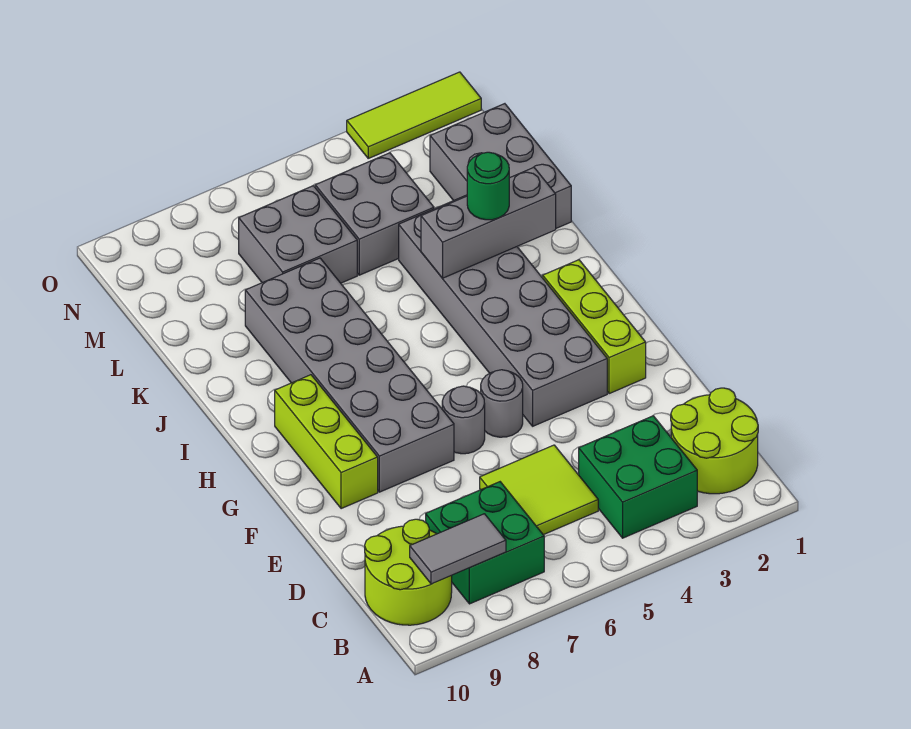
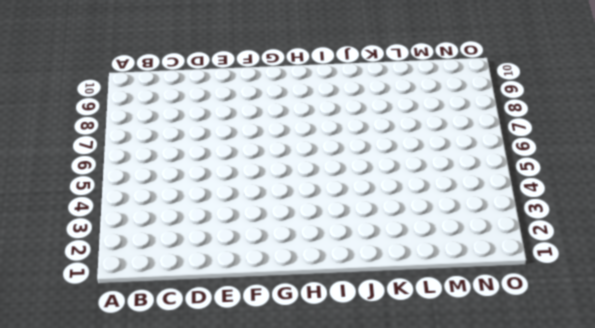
none -> lime 2x2 round brick [671,388,758,494]
none -> green 2x2 brick [579,416,697,538]
none -> green 2x2 brick [426,482,544,604]

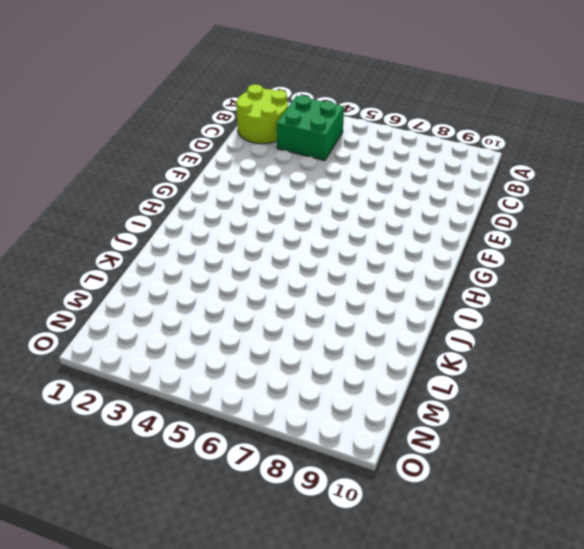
none -> green 2x2 brick [426,482,544,604]
none -> lime 2x2 round brick [365,519,452,625]
none -> lime 2x2 tile [480,445,598,535]

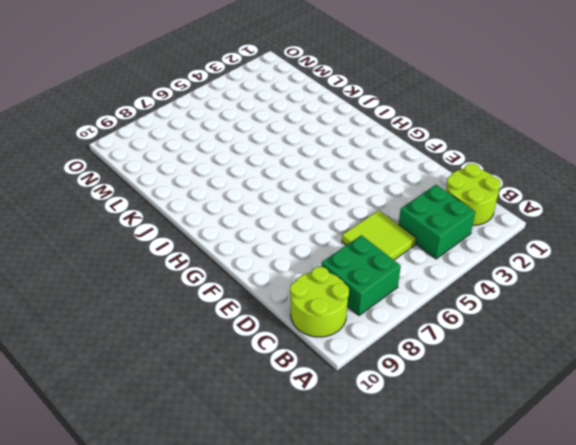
none -> lime 1x3 brick [543,260,646,394]
none -> grey 2x6 brick [399,195,607,426]
none -> grey 1x1 round brick [481,370,523,437]

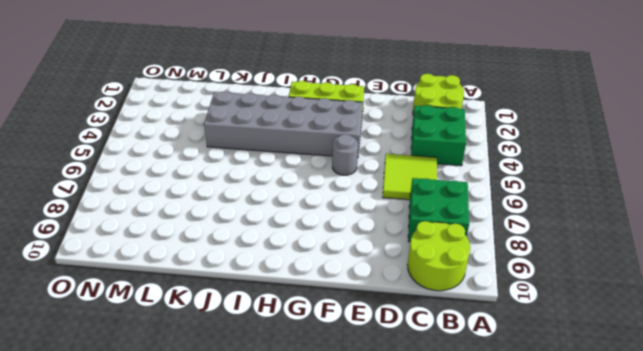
none -> grey 1x1 round brick [442,386,485,454]
none -> grey 2x6 brick [245,258,454,492]
none -> lime 1x3 brick [275,375,378,509]

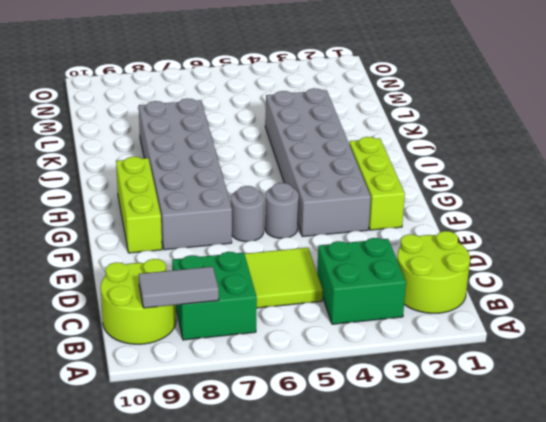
none -> grey 2x3 brick [430,104,571,228]
none -> grey 2x2 brick [315,153,434,275]
none -> grey 2x2 brick [239,186,357,283]

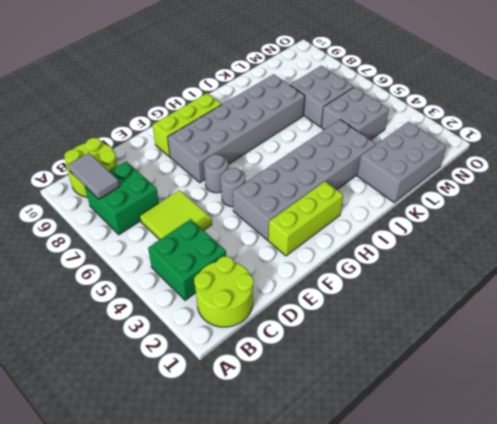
none -> lime 1x3 tile [347,72,481,158]
none -> grey 1x3 brick [421,167,556,278]
none -> green 1x1 round brick [467,152,509,220]

